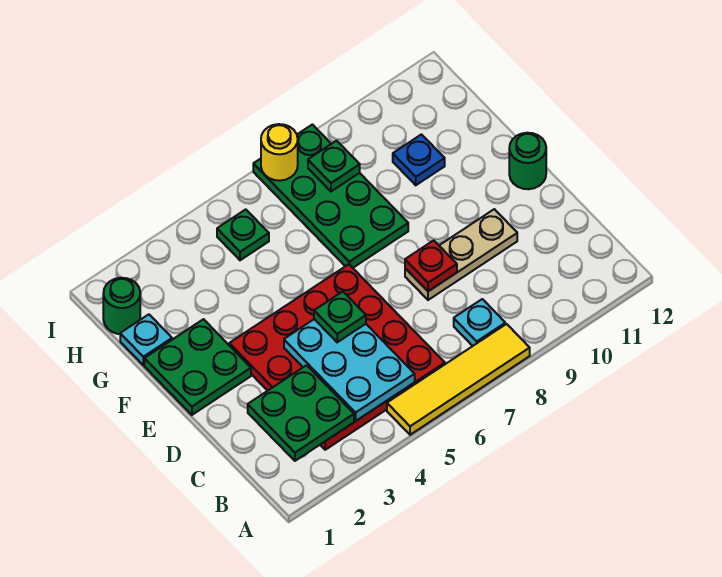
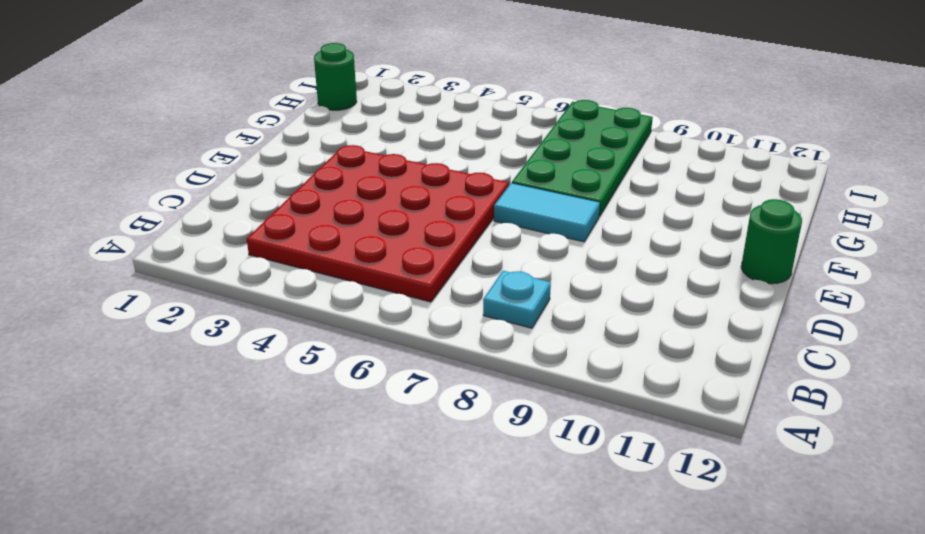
cyan 1x2 tile [494,183,600,242] -> none
none -> yellow 1x4 tile [387,324,530,435]
none -> tan 1x3 plate [405,209,517,300]
none -> green 2x2 plate [144,319,251,415]

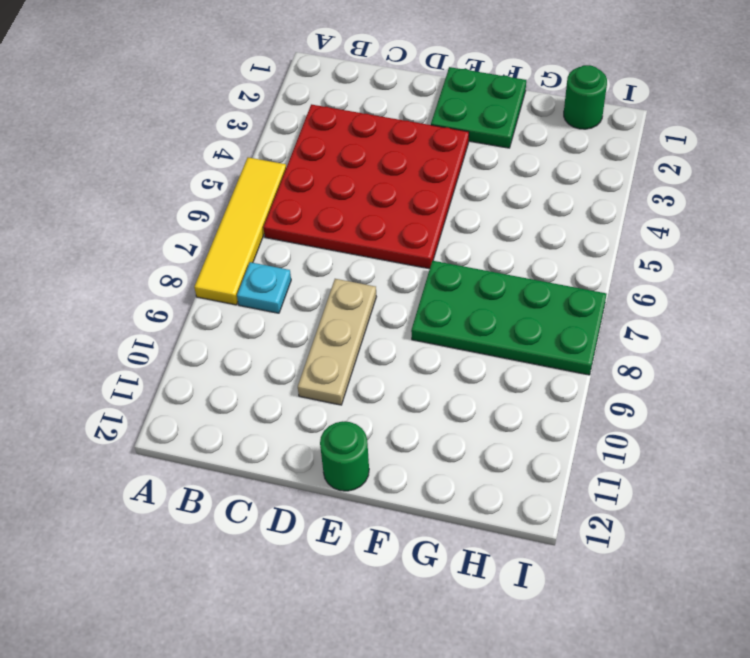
none -> cyan 1x1 plate [120,314,172,365]
none -> blue 1x1 plate [393,134,445,185]
none -> green 1x1 plate [217,209,269,260]

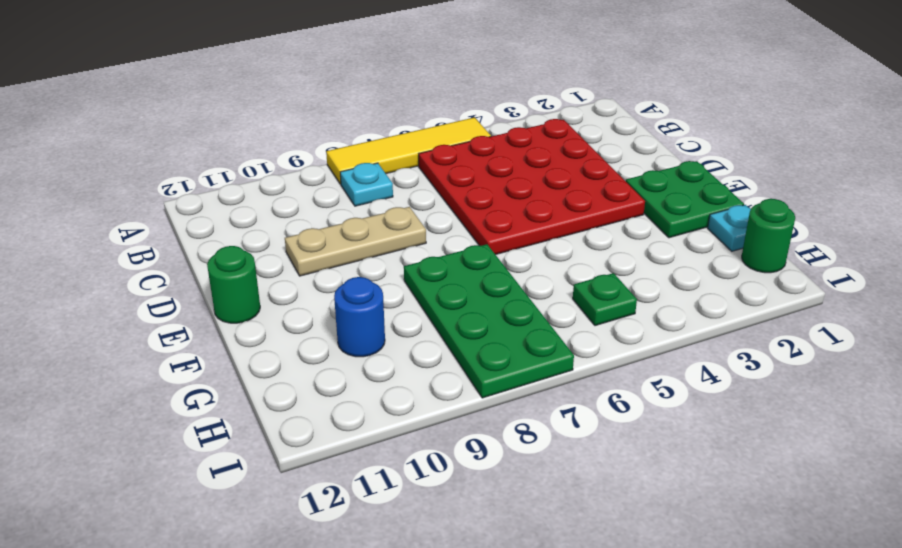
blue 1x1 round brick [334,277,385,357] -> blue 1x1 plate [393,134,445,185]
none -> green 2x2 plate [248,365,354,461]
none -> cyan 2x3 plate [284,319,415,421]
none -> red 1x1 plate [405,240,457,291]

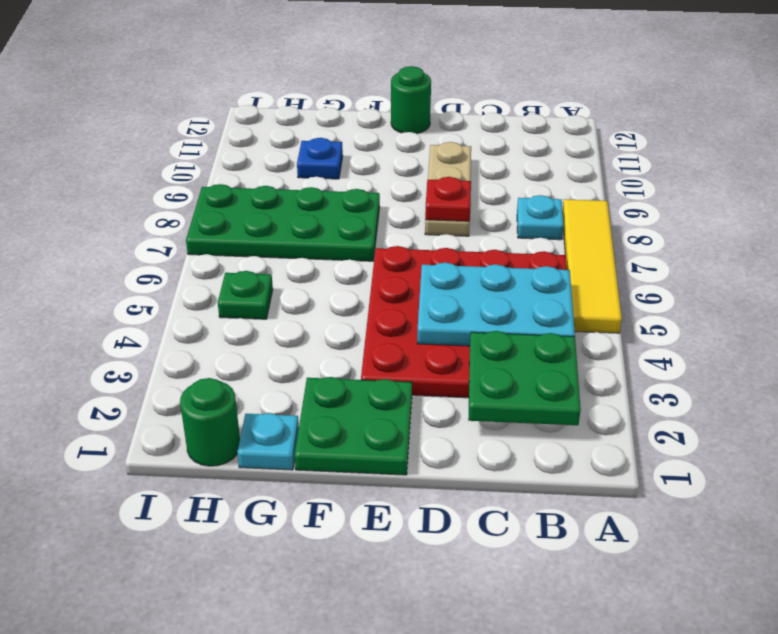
none -> green 1x1 plate [308,141,360,191]
none -> yellow 1x1 round brick [261,124,298,181]
none -> green 1x1 plate [314,292,366,342]

